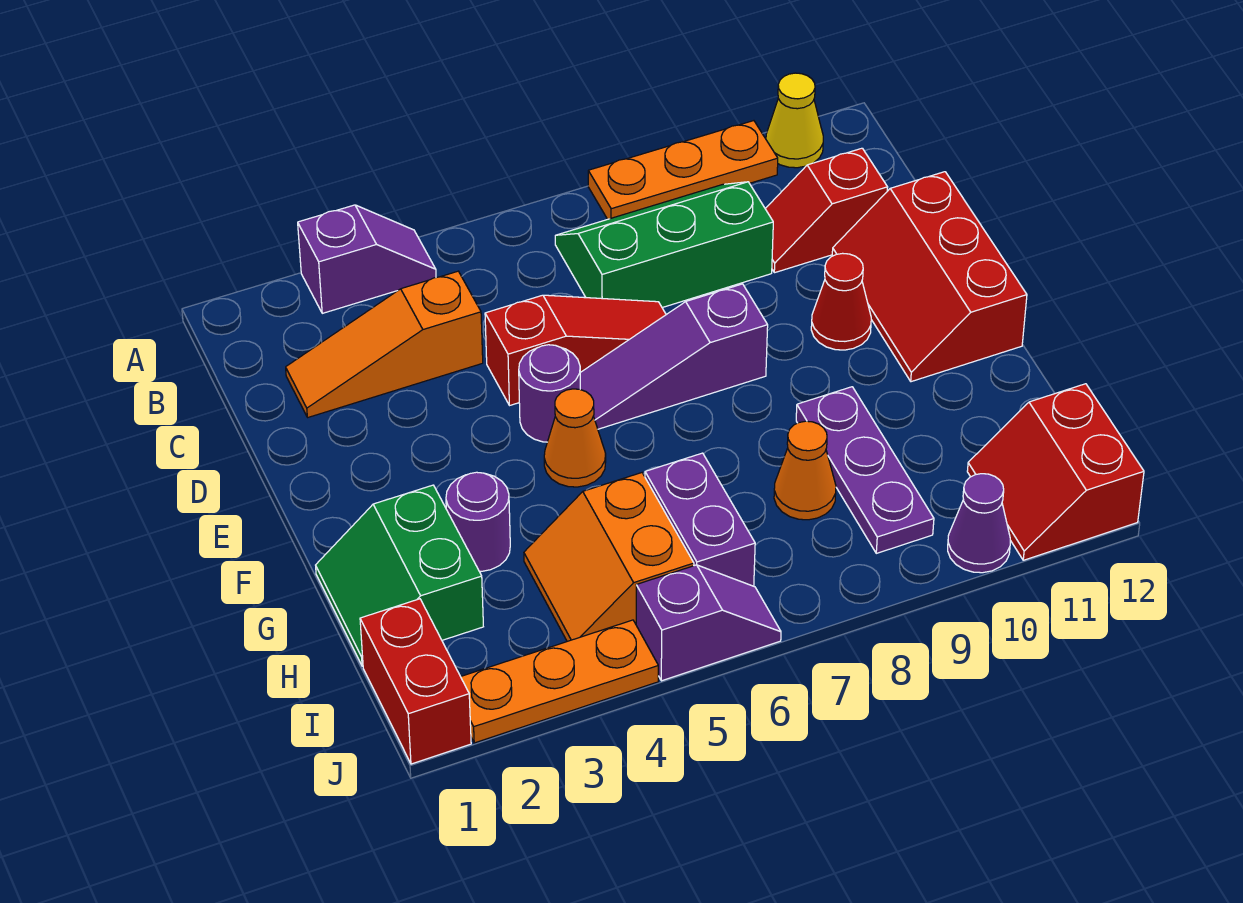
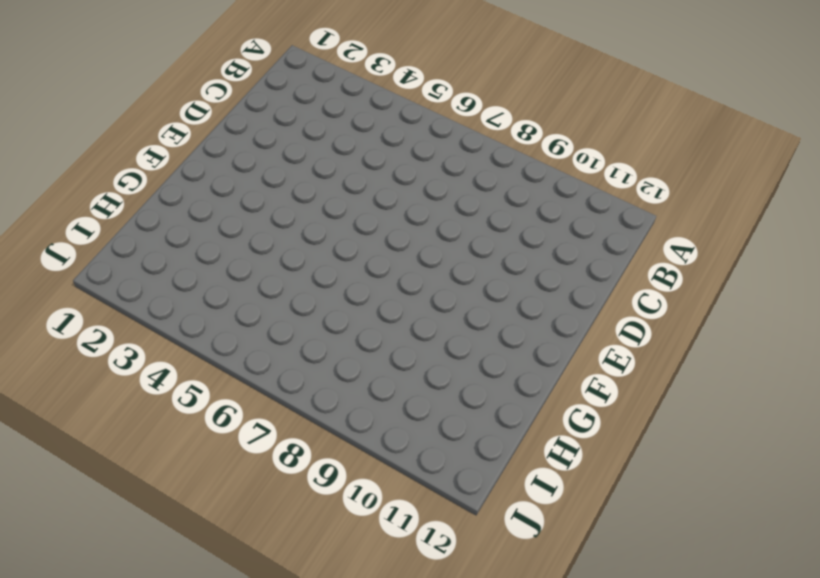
none -> purple 1x2 slope [298,205,436,313]
none -> orange 1x3 plate [588,121,778,219]
none -> yellow 1x1 cone [766,73,823,168]

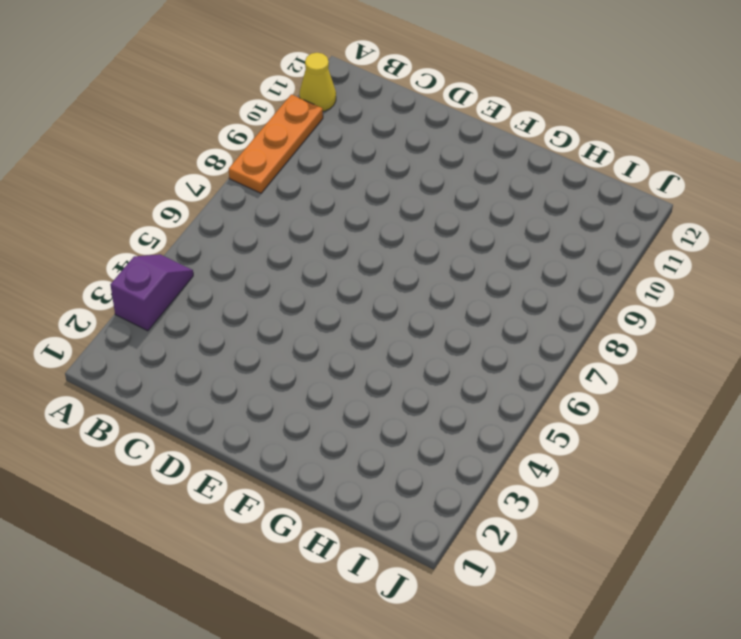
none -> green 2x3 slope [555,182,773,308]
none -> orange 1x3 slope [286,271,483,417]
none -> red 1x2 slope [765,148,888,273]

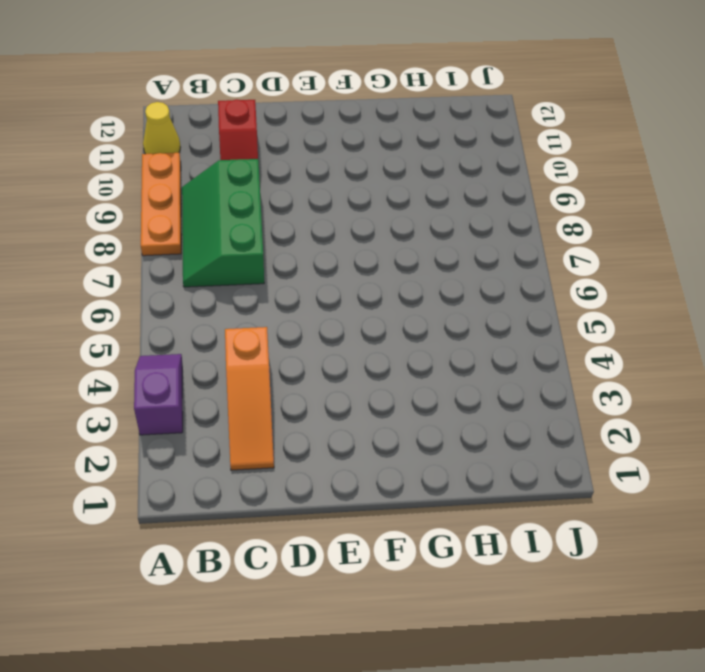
none -> red 1x3 slope [485,295,666,406]
none -> red 2x3 slope [832,172,1027,382]
none -> purple 1x1 round brick [519,345,580,442]

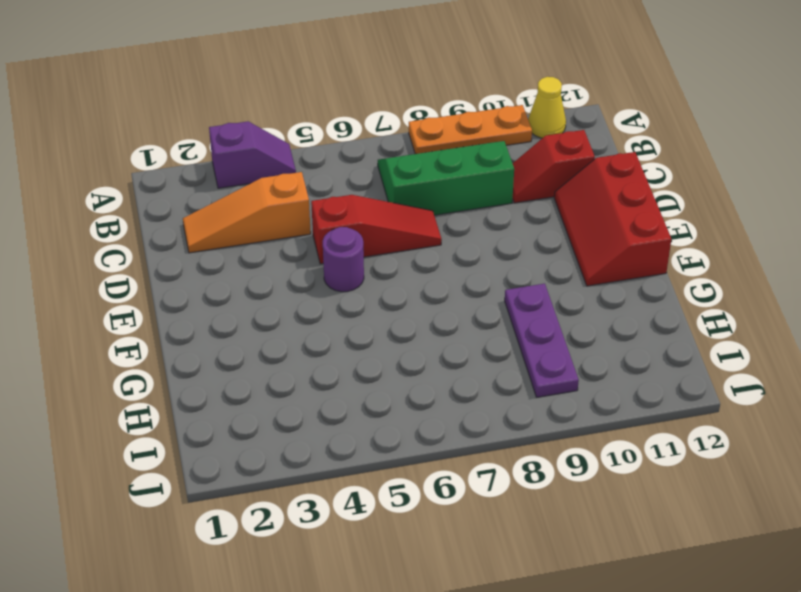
none -> purple 1x3 slope [580,284,768,429]
none -> red 1x1 cone [811,253,871,350]
none -> orange 1x1 cone [544,389,606,487]

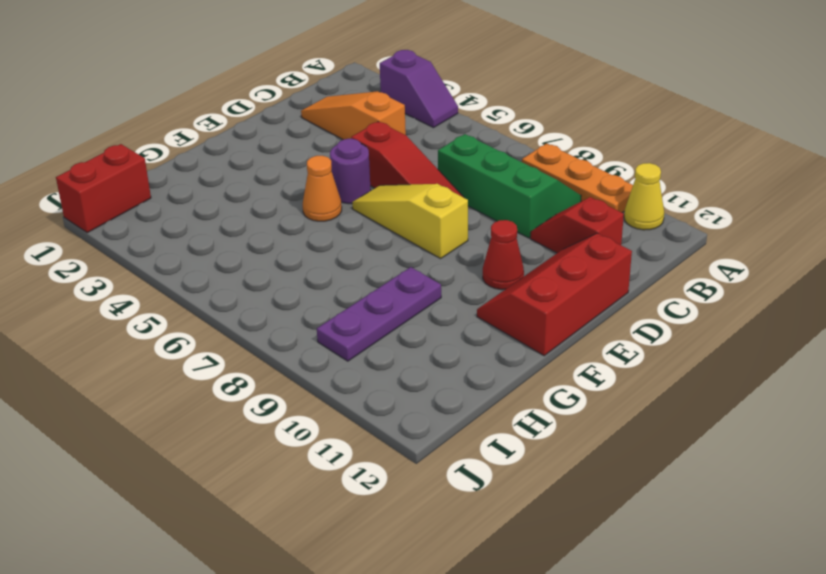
yellow 1x3 slope [352,184,468,259] -> purple 1x3 slope [580,284,768,429]
none -> green 2x2 slope [316,485,483,666]
none -> purple 1x1 round brick [446,472,510,571]
none -> orange 2x2 slope [524,473,694,641]

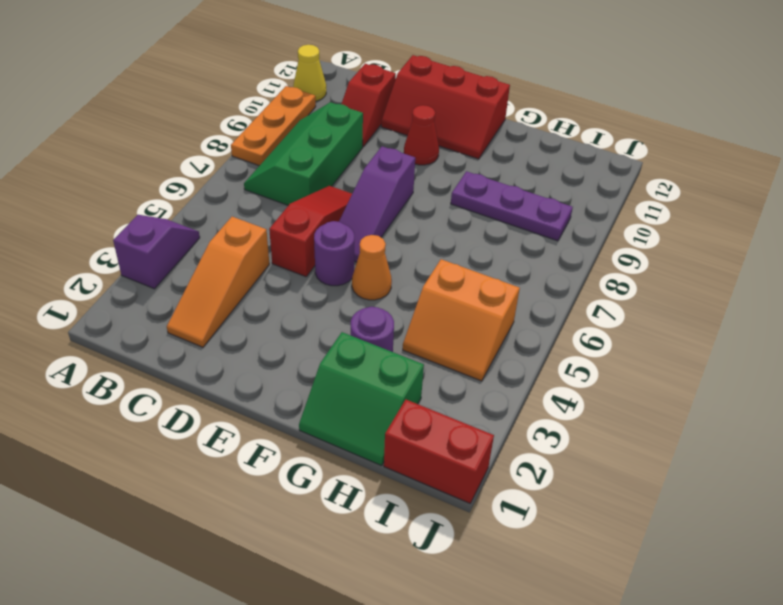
none -> purple 1x2 brick [645,453,755,586]
none -> orange 1x1 cone [774,421,836,520]
none -> red 2x2 slope [967,384,1144,560]

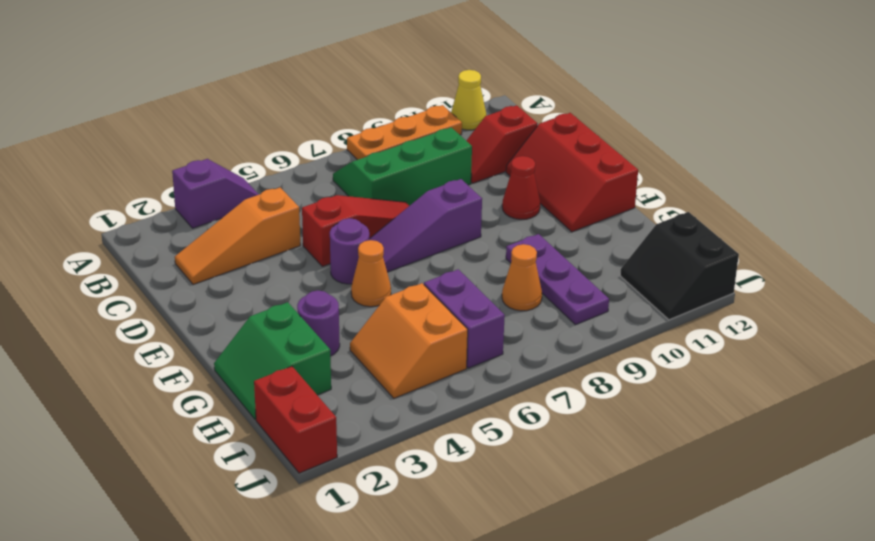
black 2x2 slope [620,212,739,320] -> red 2x2 slope [967,384,1144,560]
none -> orange 1x3 plate [461,620,658,743]
none -> purple 1x2 slope [636,565,781,681]
none -> purple 1x1 cone [948,474,1010,573]

